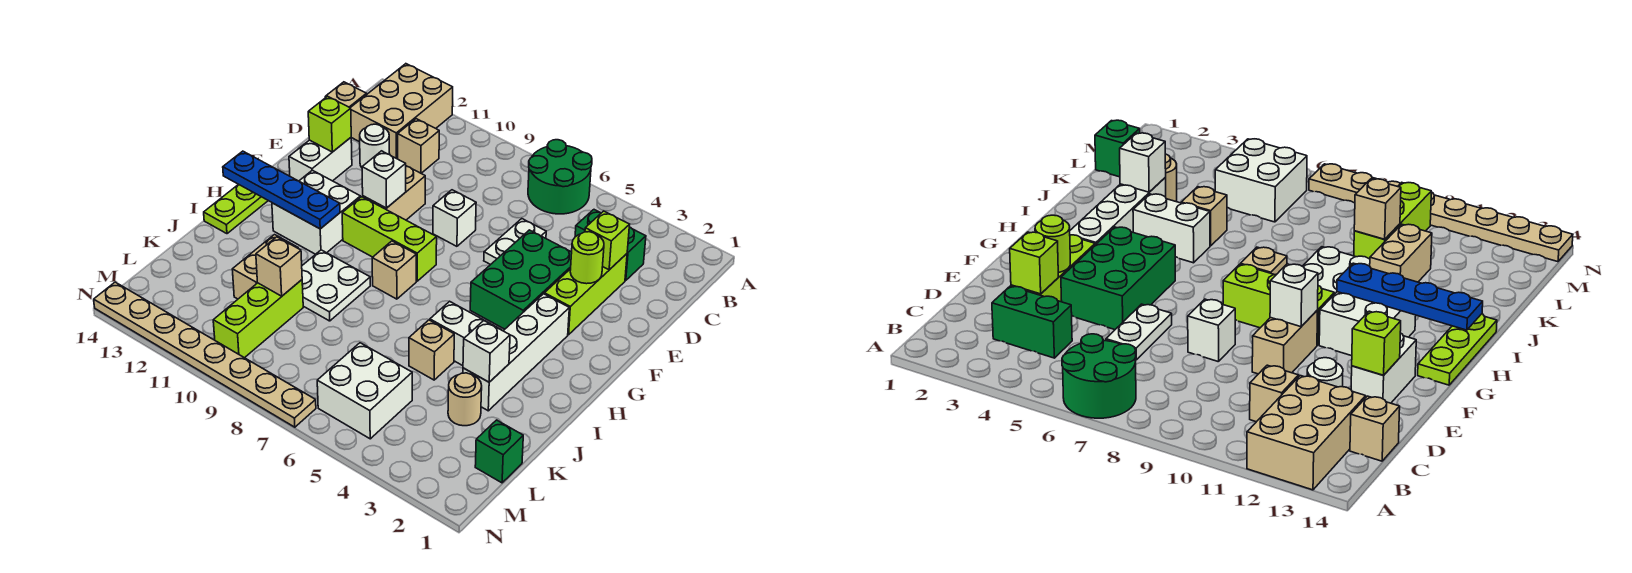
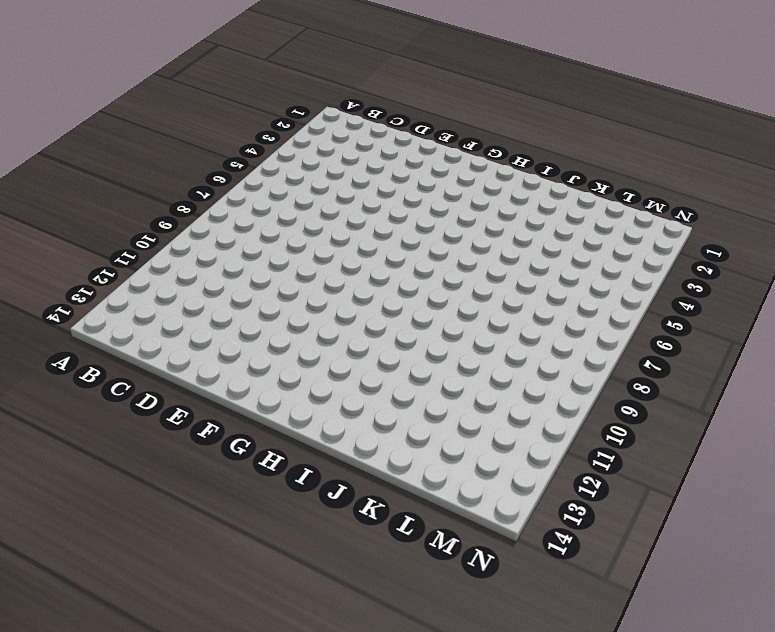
none -> green 2x2 round brick [528,140,592,214]
none -> tan 2x3 brick [351,64,453,159]
none -> green 1x2 brick [575,210,646,281]
none -> tan 1x1 brick [398,119,439,173]

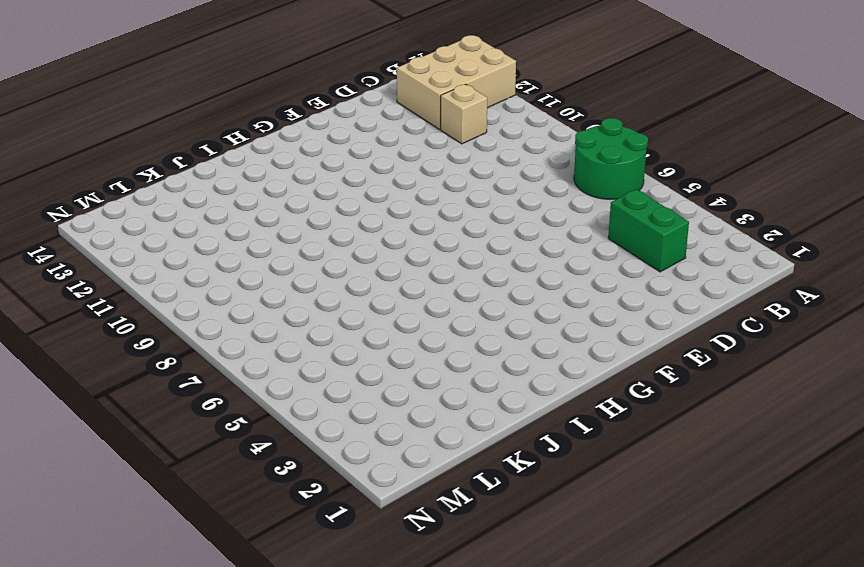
none -> tan 1x1 brick [325,82,367,108]
none -> lime 1x3 brick [544,254,627,335]
none -> white 1x2 plate [484,219,546,265]
none -> white 1x1 round brick [360,124,390,167]

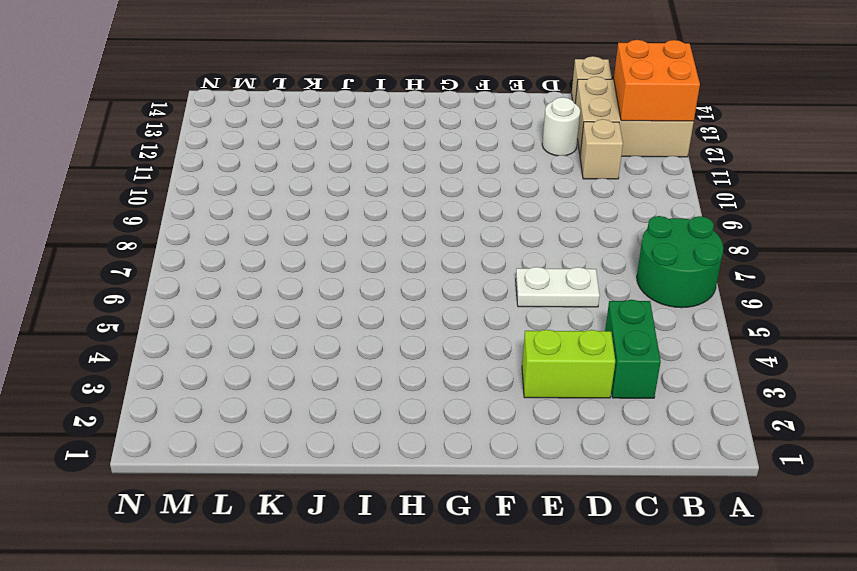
orange 2x2 brick [614,40,700,121] -> none
lime 1x2 brick [522,330,615,398] -> lime 1x3 brick [544,254,627,335]
none -> green 2x3 brick [470,230,572,329]
none -> white 1x1 brick [433,190,476,246]
none -> tan 1x2 brick [363,166,425,220]
none -> white 1x2 brick [289,138,352,181]

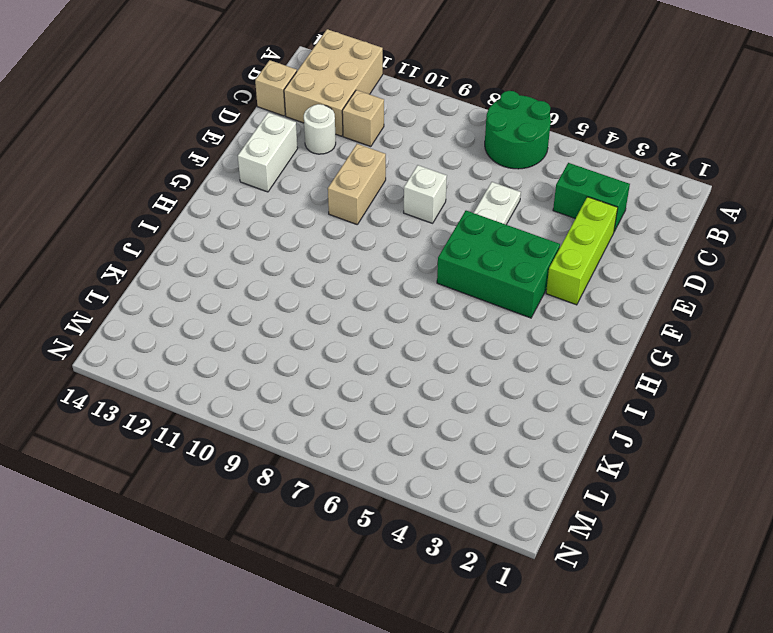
green 2x3 brick [437,211,560,318] -> green 2x3 brick turned to [470,230,572,329]
none -> white 1x4 brick [463,294,569,411]
none -> lime 1x3 brick [342,197,437,281]
none -> white 2x2 brick [272,170,360,254]
none -> lime 1x3 plate [204,184,268,234]

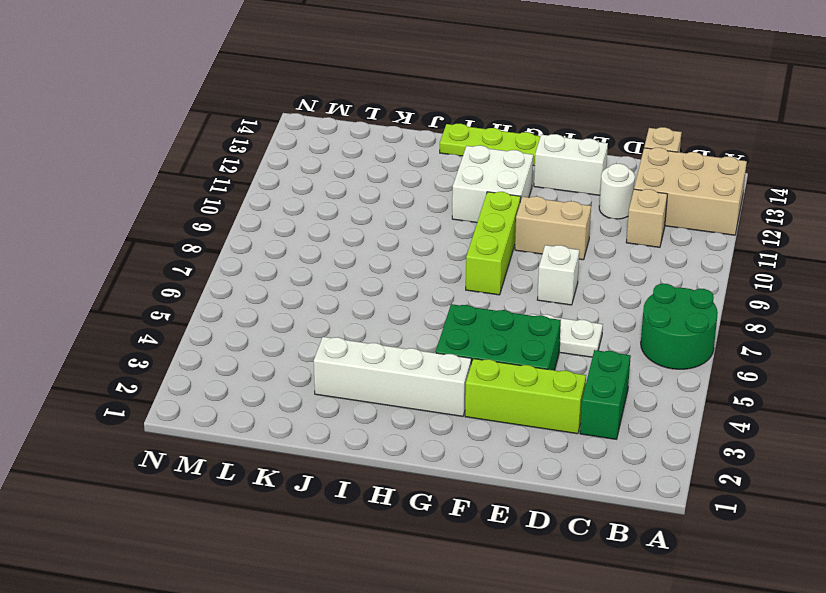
none -> tan 1x1 brick [372,241,416,299]
none -> white 1x2 brick [430,301,501,366]
none -> white 2x2 plate [302,250,370,321]
none -> tan 1x1 brick [409,320,454,380]

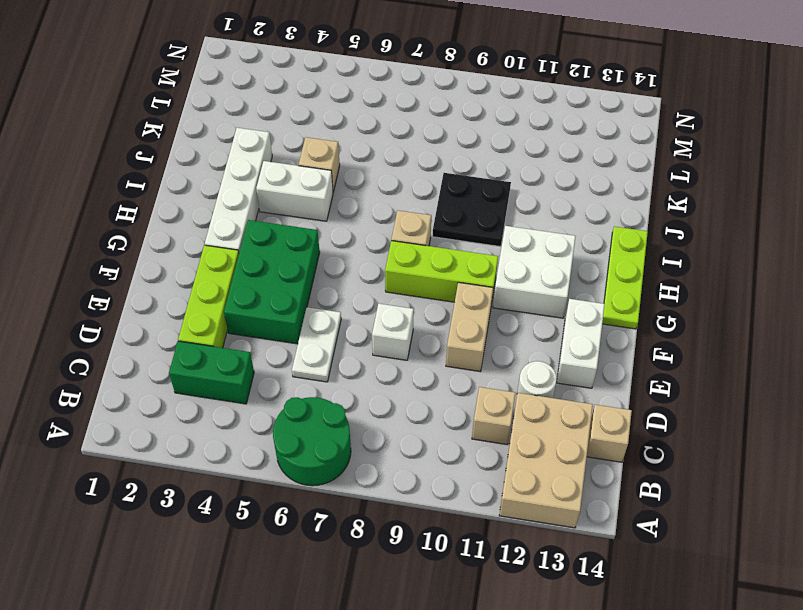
black 2x2 plate [433,173,511,247] -> white 2x2 plate [302,250,370,321]
none -> tan 1x2 brick [232,235,298,299]
none -> tan 1x1 round brick [448,373,482,426]
none -> lime 1x3 brick [213,280,303,358]
none -> green 1x1 brick [475,420,523,483]

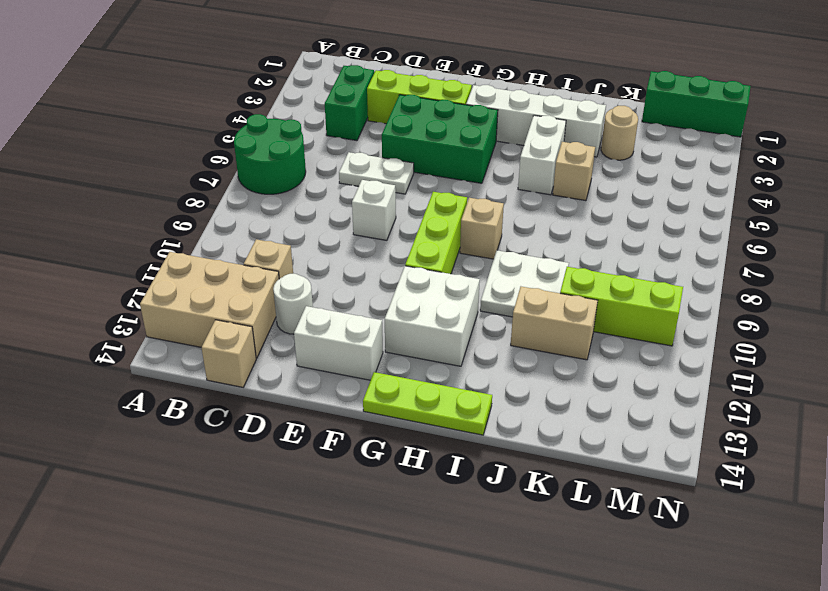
green 1x3 brick [642,71,751,137] -> green 1x1 brick [475,420,523,483]
none -> tan 1x2 brick [363,166,425,220]
none -> white 2x2 brick [317,343,412,439]
none -> tan 1x8 plate [94,282,316,427]
none -> lime 1x1 brick [585,211,630,270]

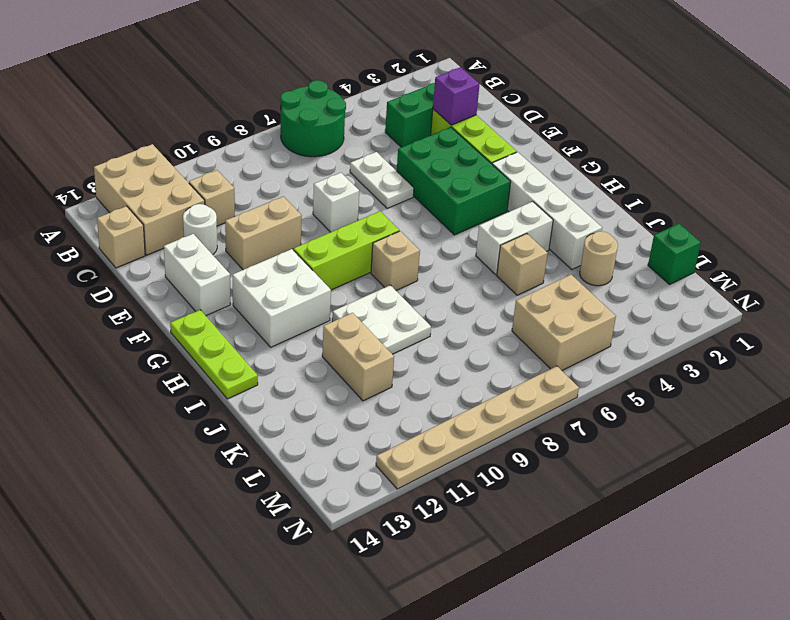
purple 1x1 brick [433,67,480,125] -> lime 1x1 brick [585,211,630,270]
tan 1x2 brick [225,196,302,270] -> tan 1x2 brick turned to [363,166,425,220]
tan 2x2 brick [512,275,616,370] -> white 2x2 brick [317,343,412,439]
tan 1x6 plate [376,366,579,489] -> tan 1x8 plate [94,282,316,427]
none -> lime 1x3 brick [213,280,303,358]
none -> lime 1x1 round brick [570,232,604,284]
none -> lime 1x1 brick [308,96,351,152]
none -> white 1x1 brick [362,151,406,208]

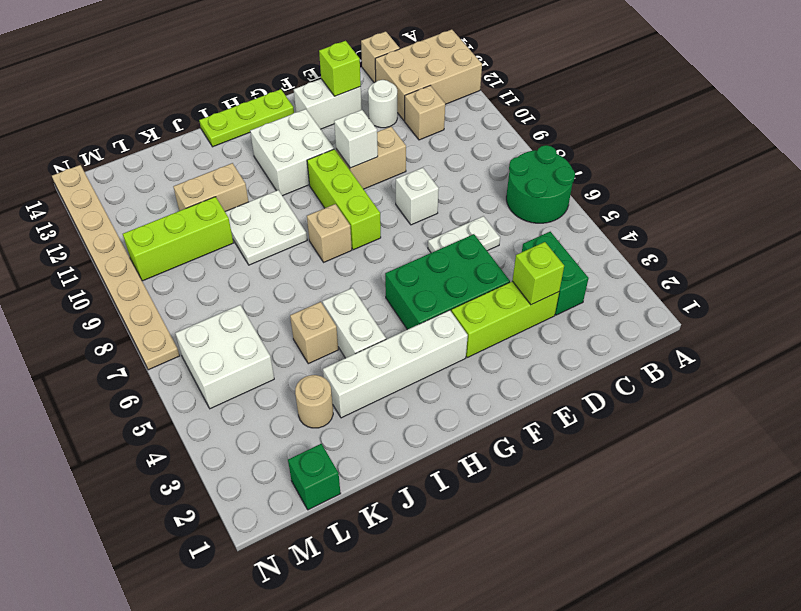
none -> lime 1x1 round brick [570,232,604,284]
none -> blue 1x4 plate [223,151,340,229]
none -> white 1x1 brick [463,321,510,382]
none -> tan 1x1 brick [256,237,302,296]

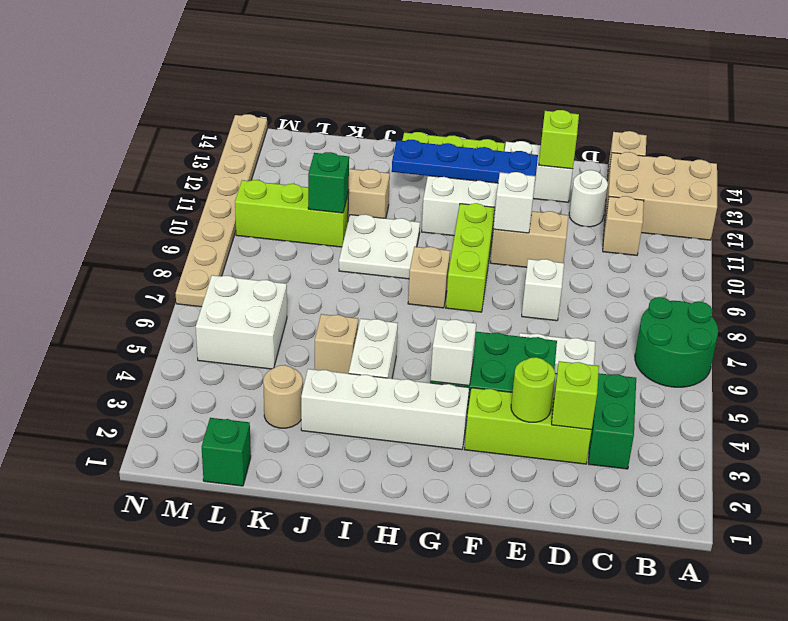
blue 1x4 plate [392,140,538,186] -> blue 1x4 plate turned to [223,151,340,229]
white 1x1 brick [431,319,476,386] -> white 1x1 brick moved to [463,321,510,382]
green 1x1 brick [308,152,349,213] -> tan 1x1 brick [256,237,302,296]

